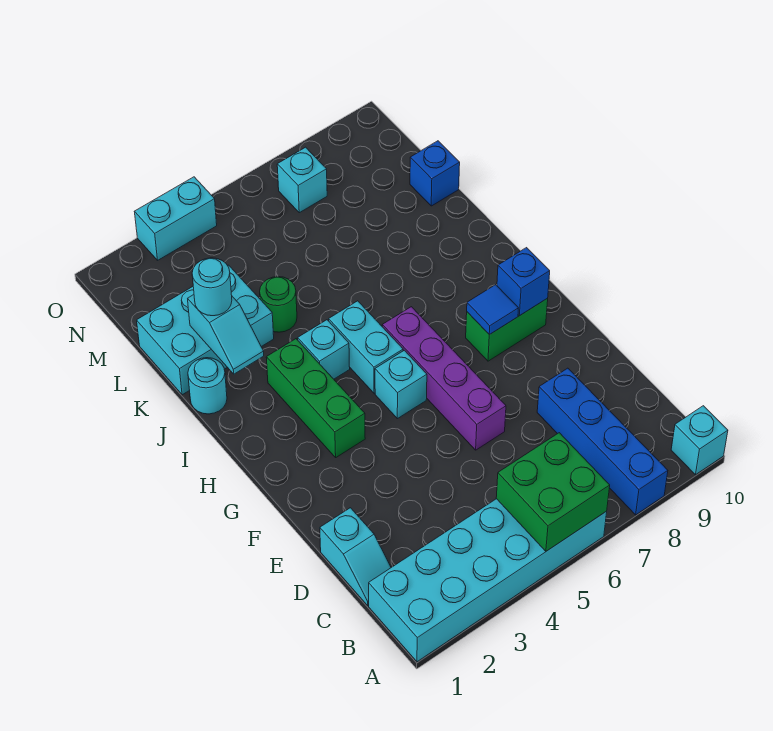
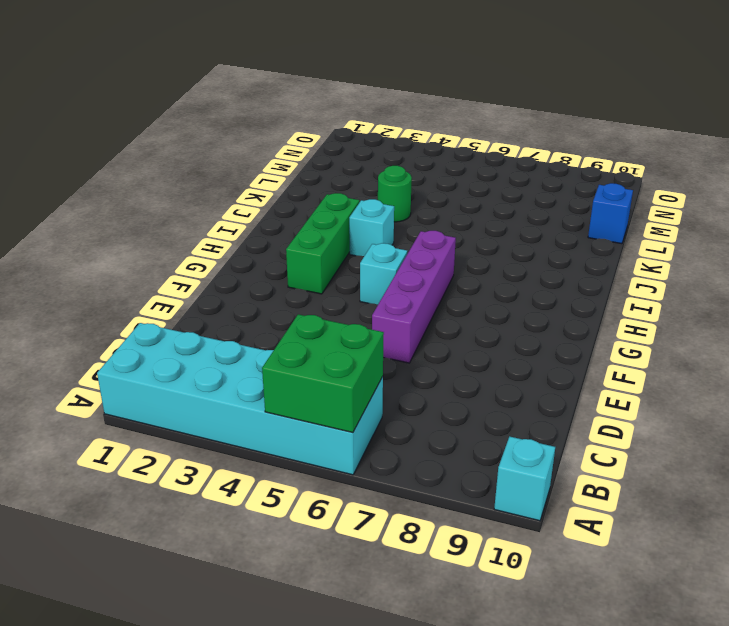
none -> blue 1x4 brick [537,368,668,515]
none -> cyan 1x2 slope [320,508,391,605]
none -> green 1x2 brick [466,298,548,361]

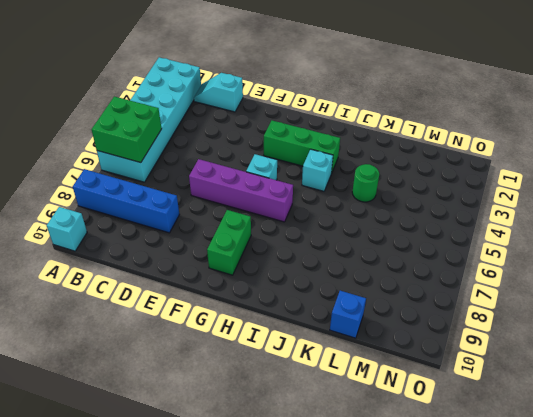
none -> cyan 1x2 brick [329,301,403,393]
none -> cyan 1x1 round brick [188,358,227,414]
none -> cyan 2x3 brick [137,265,274,395]

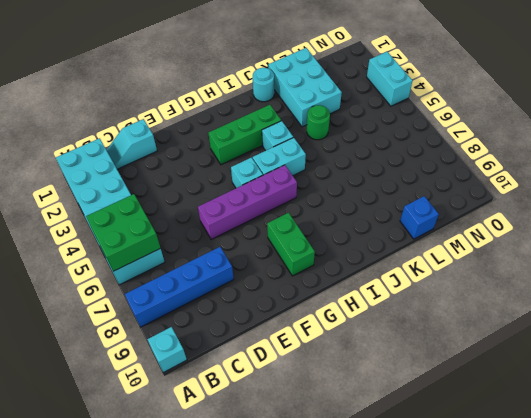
none -> cyan 1x1 brick [277,147,327,213]
none -> blue 1x1 tile [467,285,518,335]
none -> blue 1x1 brick [497,248,550,316]

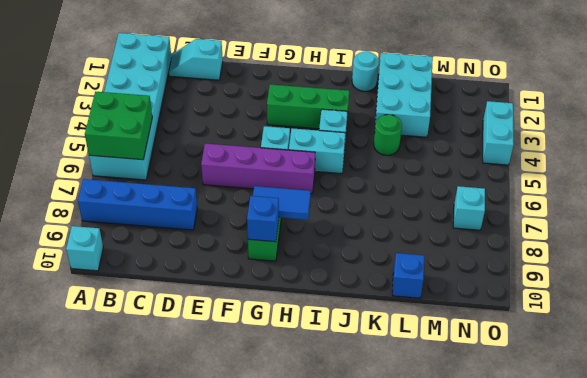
blue 1x2 tile [253,186,311,220] -> blue 1x1 tile [467,285,518,335]
none -> cyan 1x2 slope [188,295,264,374]
none -> cyan 1x1 round brick [192,258,232,316]

